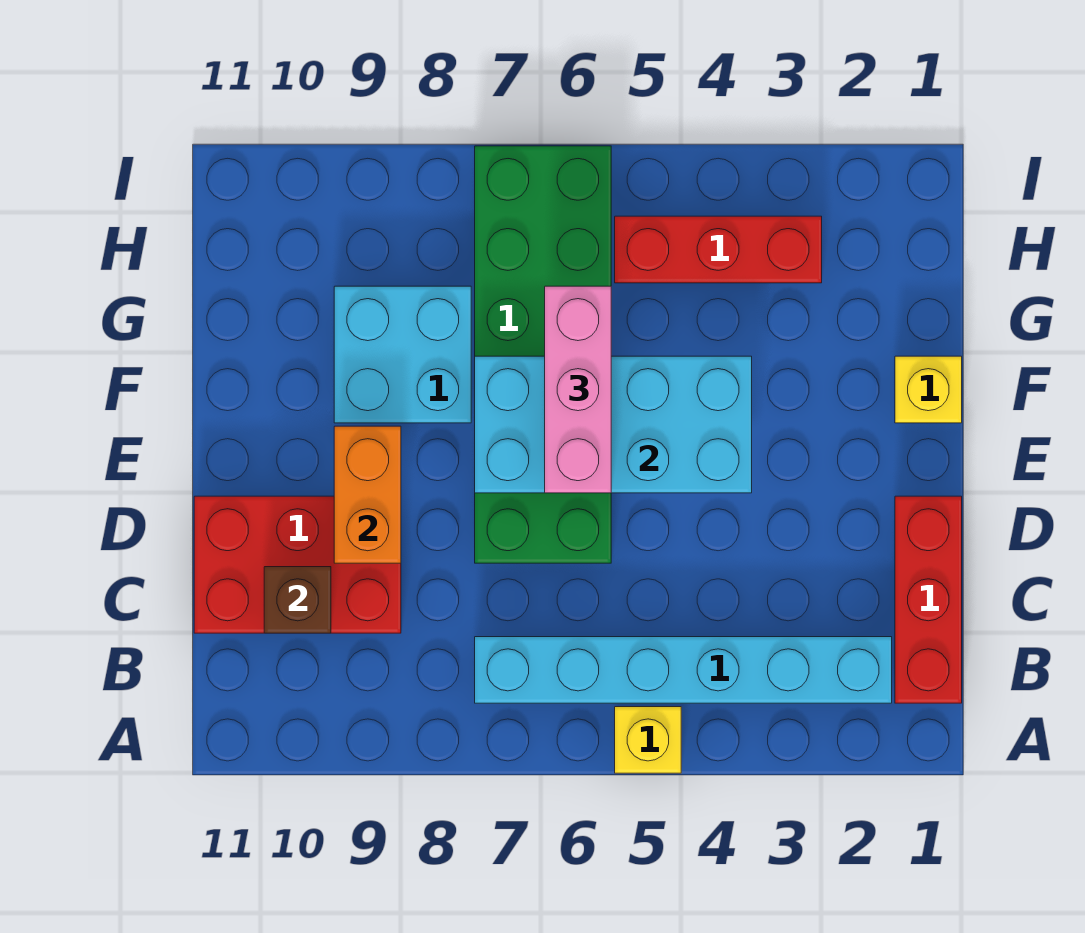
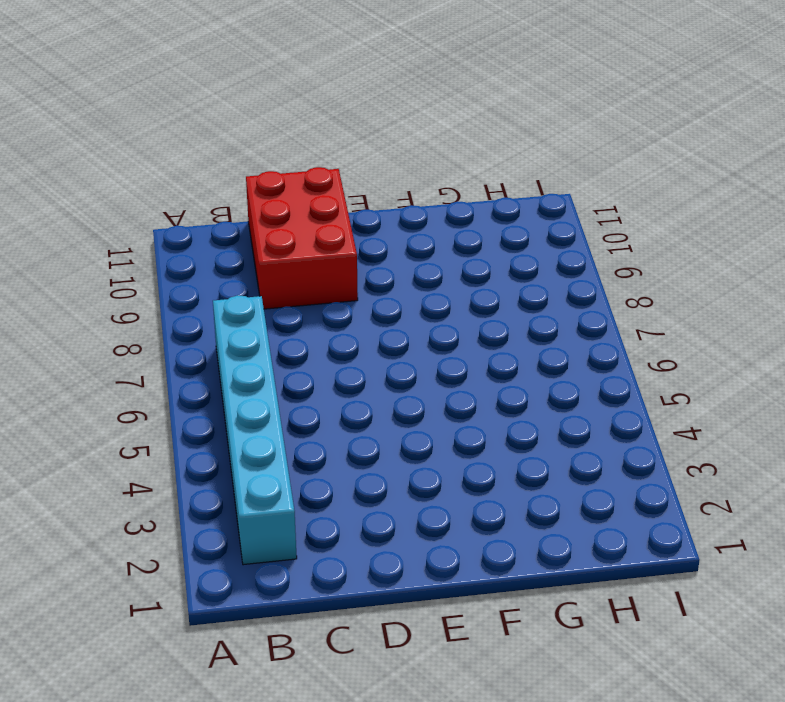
none -> yellow 1x1 brick [615,707,681,773]
none -> red 1x3 brick [895,496,962,703]
none -> green 2x6 brick [475,146,611,563]

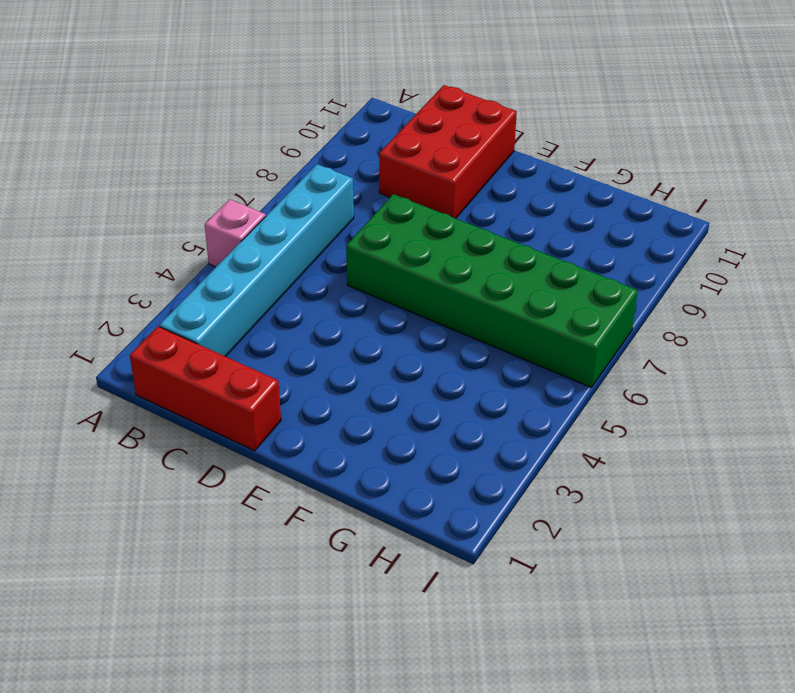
pink 1x1 brick [205,199,266,267] -> yellow 1x1 brick [615,707,681,773]
none -> yellow 1x1 brick [895,356,962,423]
none -> cyan 2x2 brick [334,286,471,423]
none -> red 1x3 brick [615,216,822,283]

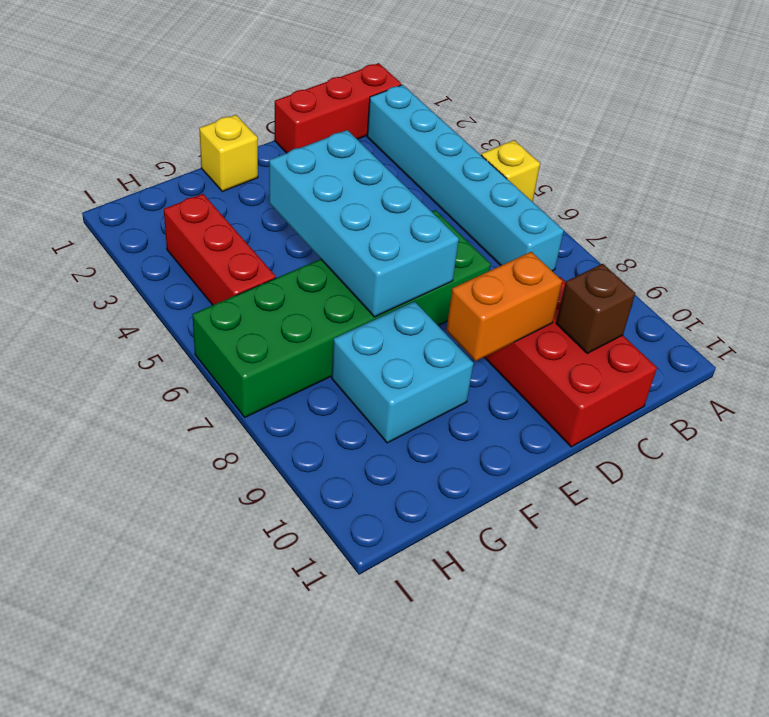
none -> pink 1x3 brick [545,286,611,493]

